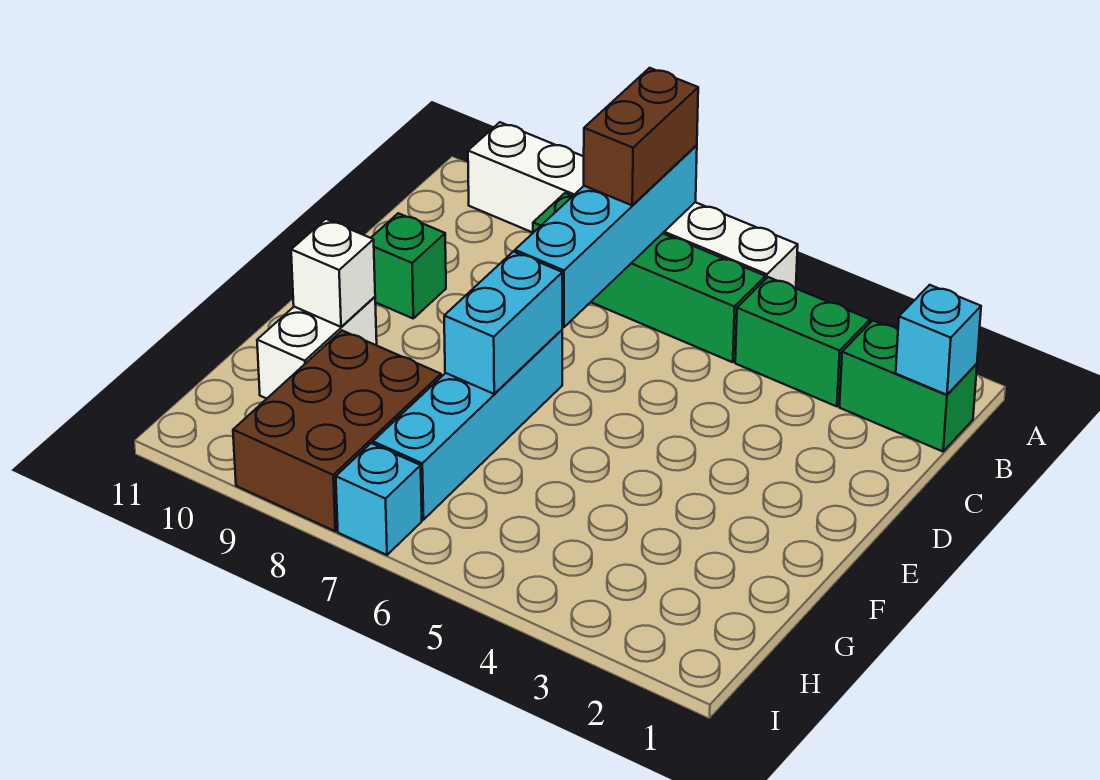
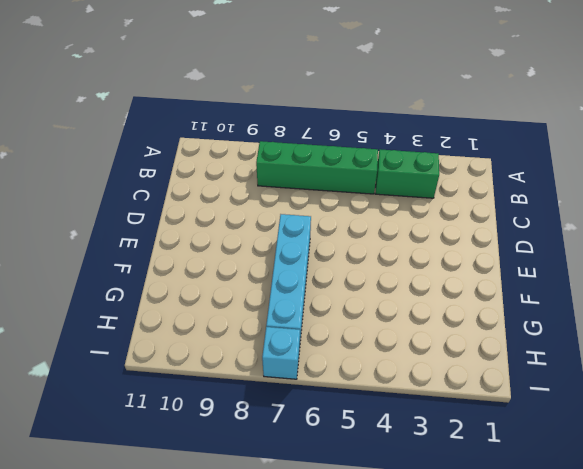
none -> white 1x6 brick [468,122,798,288]
none -> green 1x2 brick [839,321,977,451]
none -> green 1x1 brick [371,213,446,318]

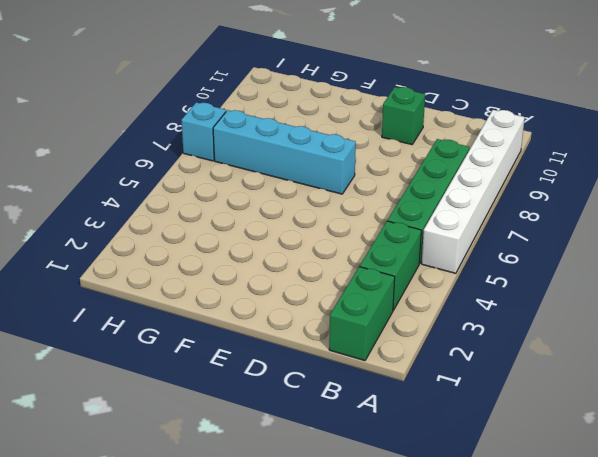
none -> white 1x2 brick [257,297,377,399]
none -> brown 2x3 brick [233,331,441,531]
none -> cyan 1x4 brick [515,145,697,327]

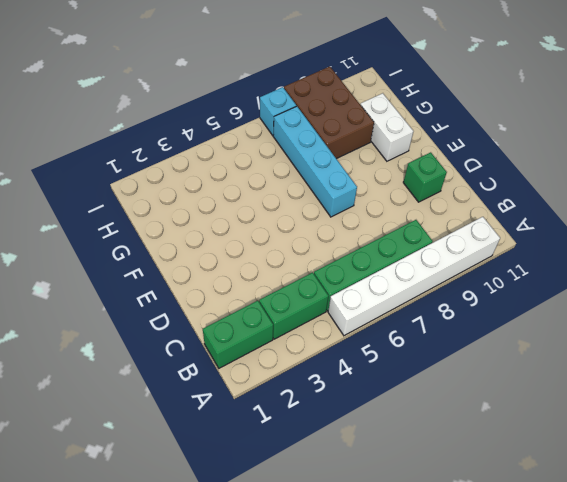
none -> cyan 1x4 brick [515,145,697,327]
none -> cyan 1x1 brick [896,285,981,395]
none -> cyan 1x2 brick [444,251,562,394]

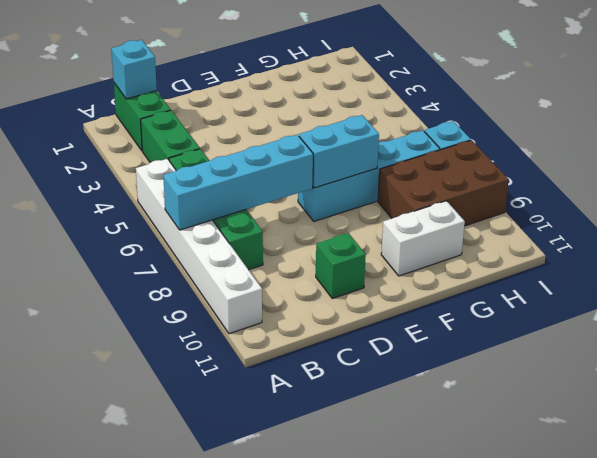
none -> white 1x1 brick [291,219,375,327]
none -> brown 1x2 brick [584,68,698,206]

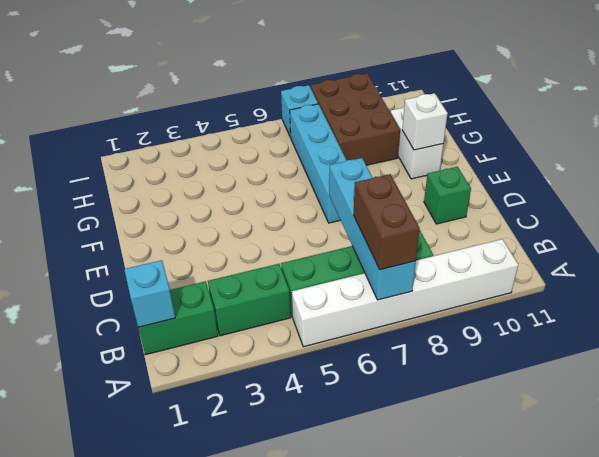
none -> cyan 1x2 brick [444,251,562,394]

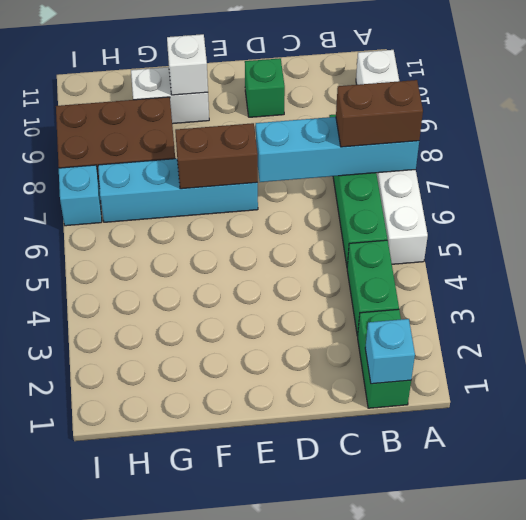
brown 1x2 brick [175,123,258,189] -> cyan 1x2 brick [444,251,562,394]

